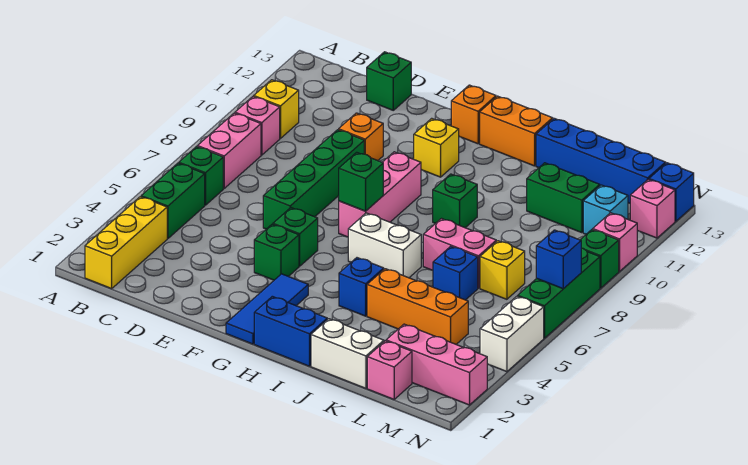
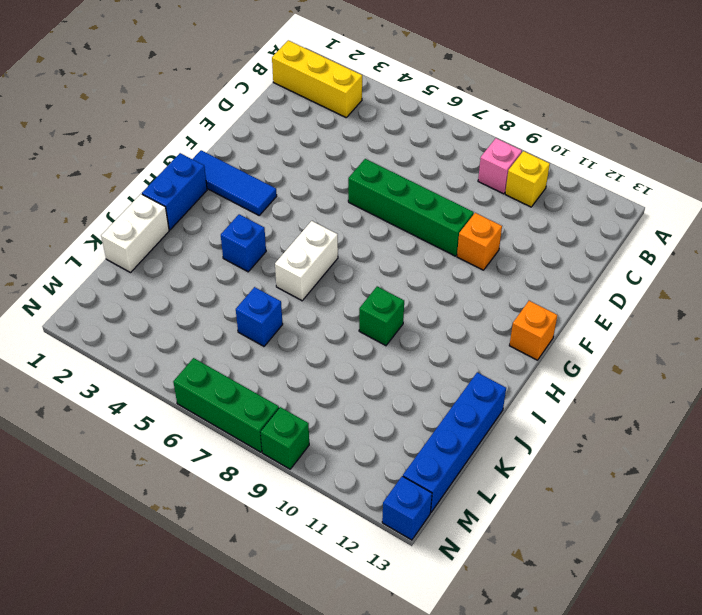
none -> green 1x2 brick [141,163,205,238]
none -> green 1x1 brick [179,146,223,205]
none -> pink 1x2 brick [197,113,261,188]
none -> green 1x1 brick [367,52,411,110]

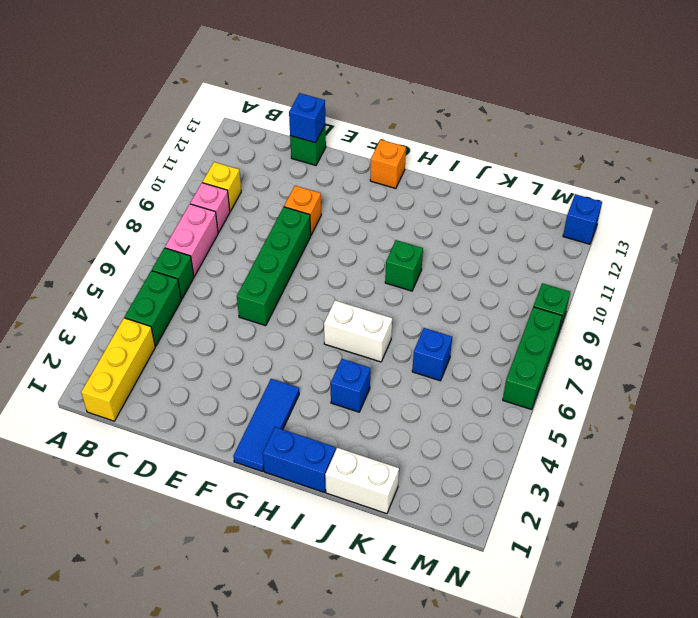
blue 1x1 brick [289,93,325,143] -> blue 1x1 brick moved to [536,230,581,289]
none -> green 1x1 brick [254,224,299,280]
none -> green 1x1 brick [273,208,318,266]
none -> pink 1x3 brick [339,152,421,237]
none -> yellow 1x1 brick [414,118,459,177]

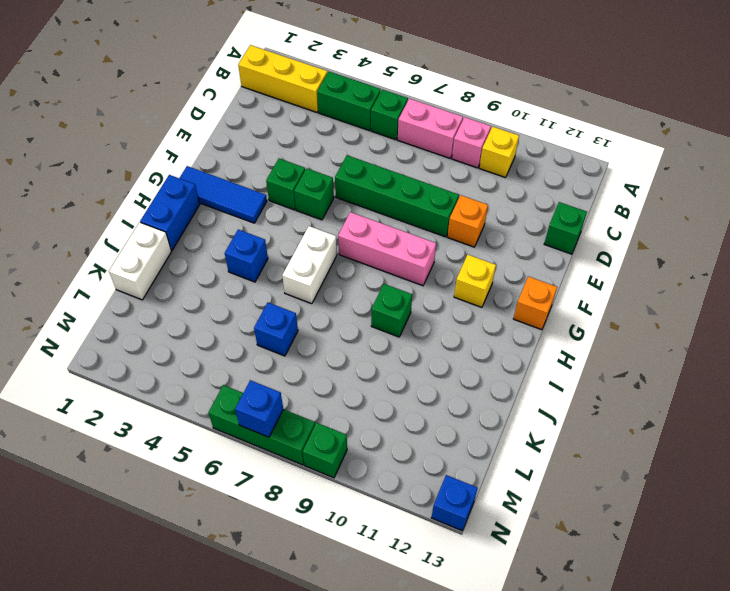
none -> orange 1x2 brick [480,96,553,166]
none -> orange 1x3 brick [367,269,468,344]
none -> pink 1x2 brick [423,219,496,288]
none -> blue 1x4 brick [536,118,666,203]

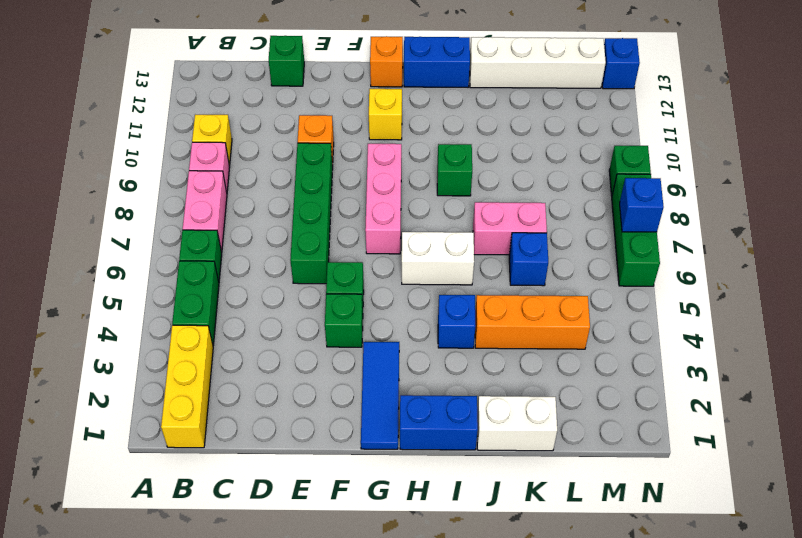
blue 1x2 brick [404,37,470,87] -> orange 1x2 brick [480,96,553,166]
white 1x4 brick [470,37,606,88] -> blue 1x4 brick [536,118,666,203]
none -> green 1x2 brick [527,163,600,233]
none -> pink 1x1 brick [367,341,412,399]
none -> pink 1x3 brick [386,324,487,405]
none -> yellow 1x1 brick [480,241,525,299]

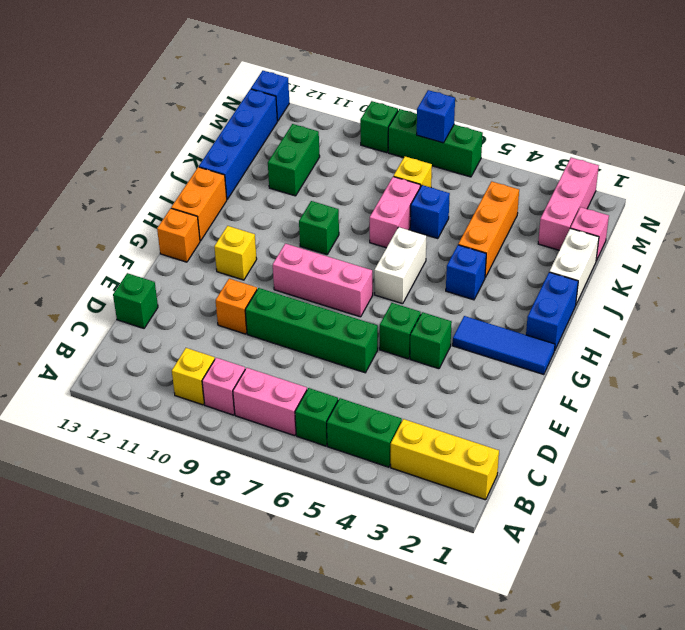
none -> cyan 1x1 brick [583,185,628,234]
none -> white 1x2 brick [480,296,544,372]
none -> pink 1x1 brick [593,213,637,271]
none -> pink 1x1 brick [630,179,675,238]

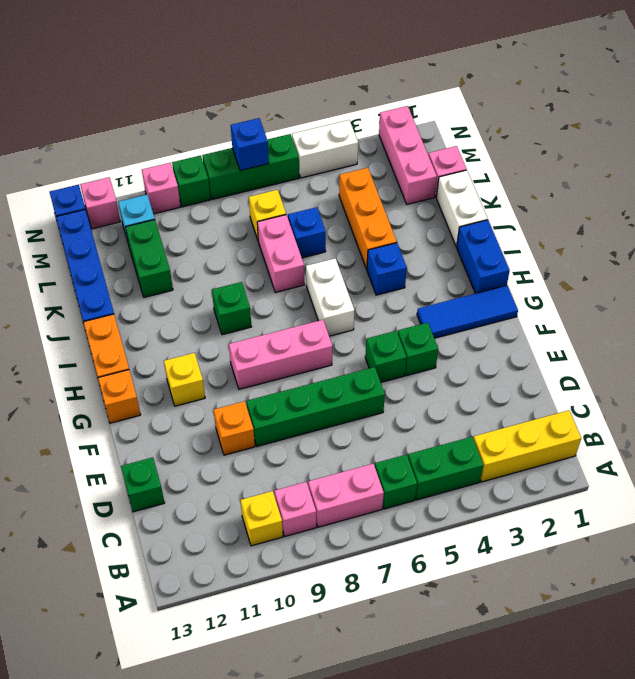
none -> green 1x1 brick [339,152,383,211]

